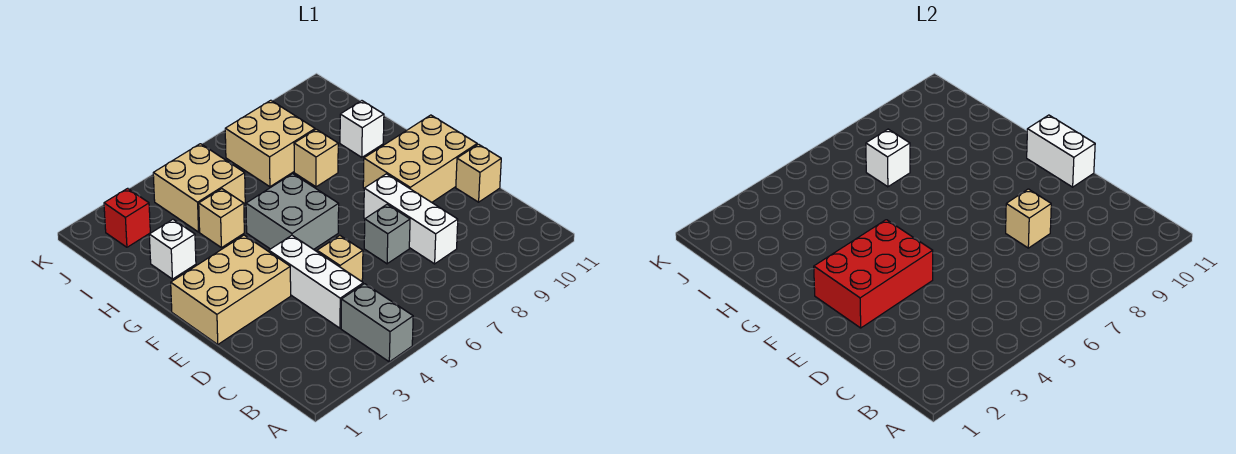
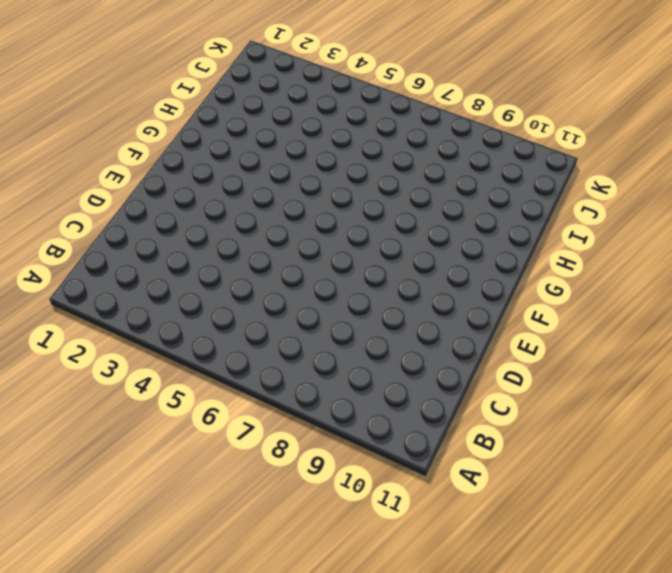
none -> grey 1x2 brick [341,284,413,362]
none -> white 1x3 brick [269,235,363,328]
none -> white 1x3 brick [364,174,458,264]

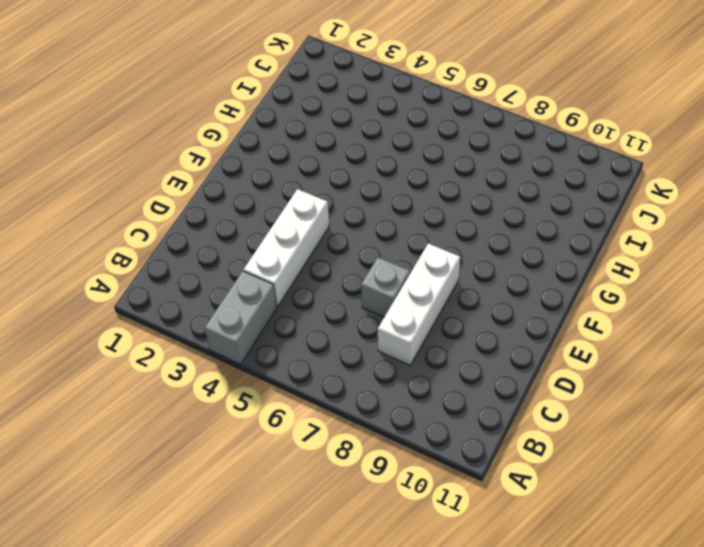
none -> tan 1x1 brick [317,236,363,281]
none -> tan 1x1 brick [456,144,501,202]
none -> tan 2x3 brick [171,235,291,344]

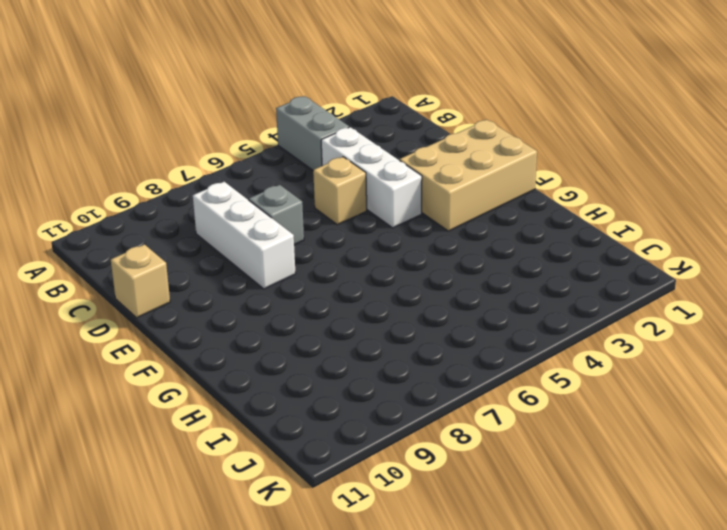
none -> tan 2x3 brick [363,115,477,202]
none -> grey 2x2 brick [246,174,339,249]
none -> white 1x1 brick [149,219,196,279]

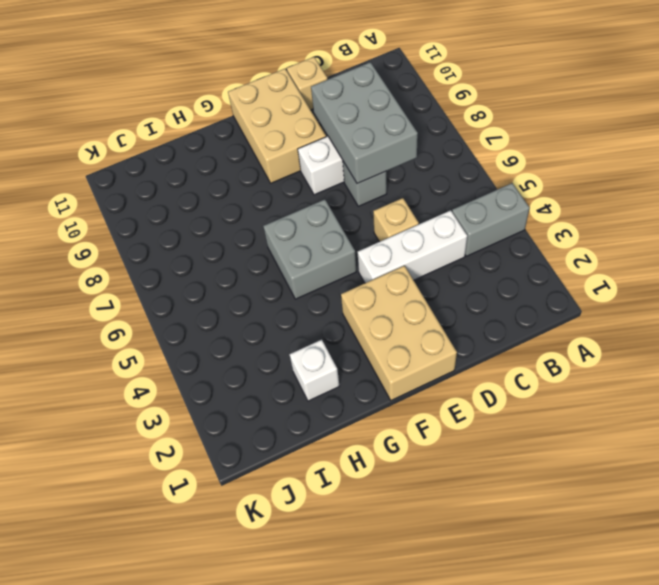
grey 2x3 brick [311,62,418,184] -> tan 1x1 brick [1006,189,1051,248]
none -> tan 1x1 brick [199,189,244,248]
none -> tan 1x1 brick [294,129,338,187]
none -> white 1x1 brick [340,101,384,157]

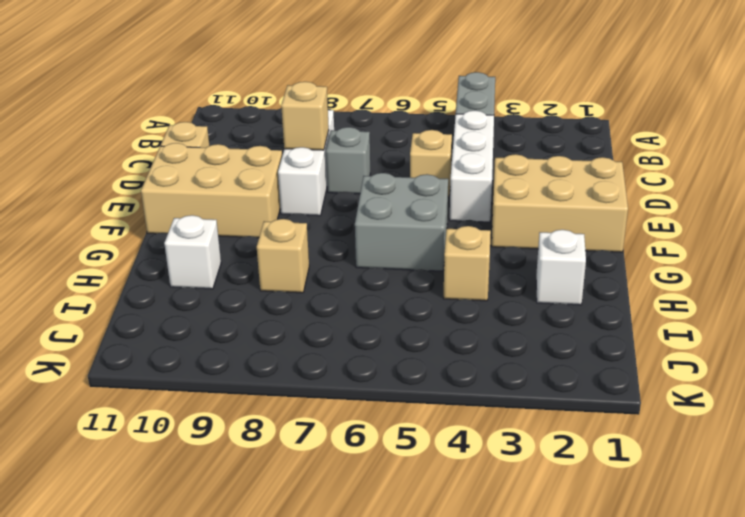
none -> tan 2x2 brick [153,144,245,232]
none -> tan 2x2 brick [225,100,315,187]
none -> red 1x1 brick [104,188,150,247]

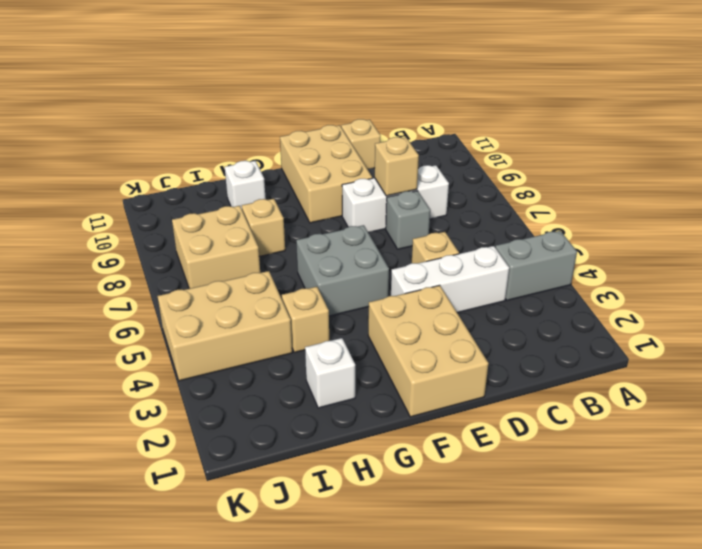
tan 2x3 brick [158,271,292,381] -> tan 2x2 brick [153,144,245,232]
none -> red 1x1 brick [104,188,150,247]
none -> red 2x3 brick [814,220,933,328]
none -> white 1x2 brick [1027,115,1095,187]

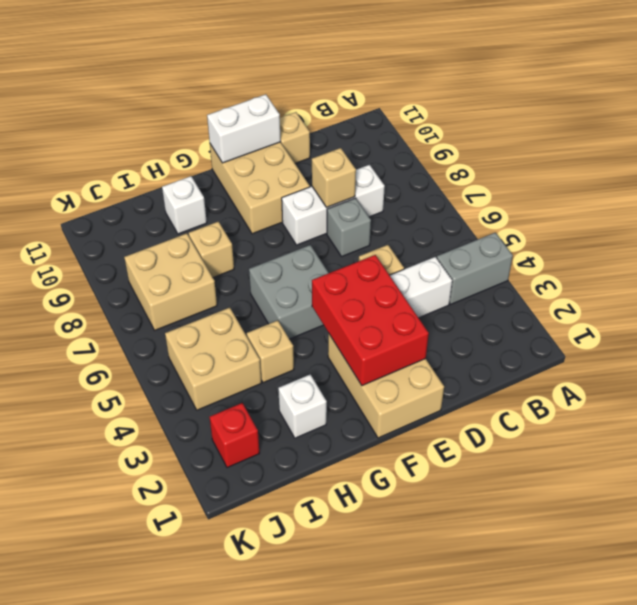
none -> white 1x1 brick [866,129,910,187]

